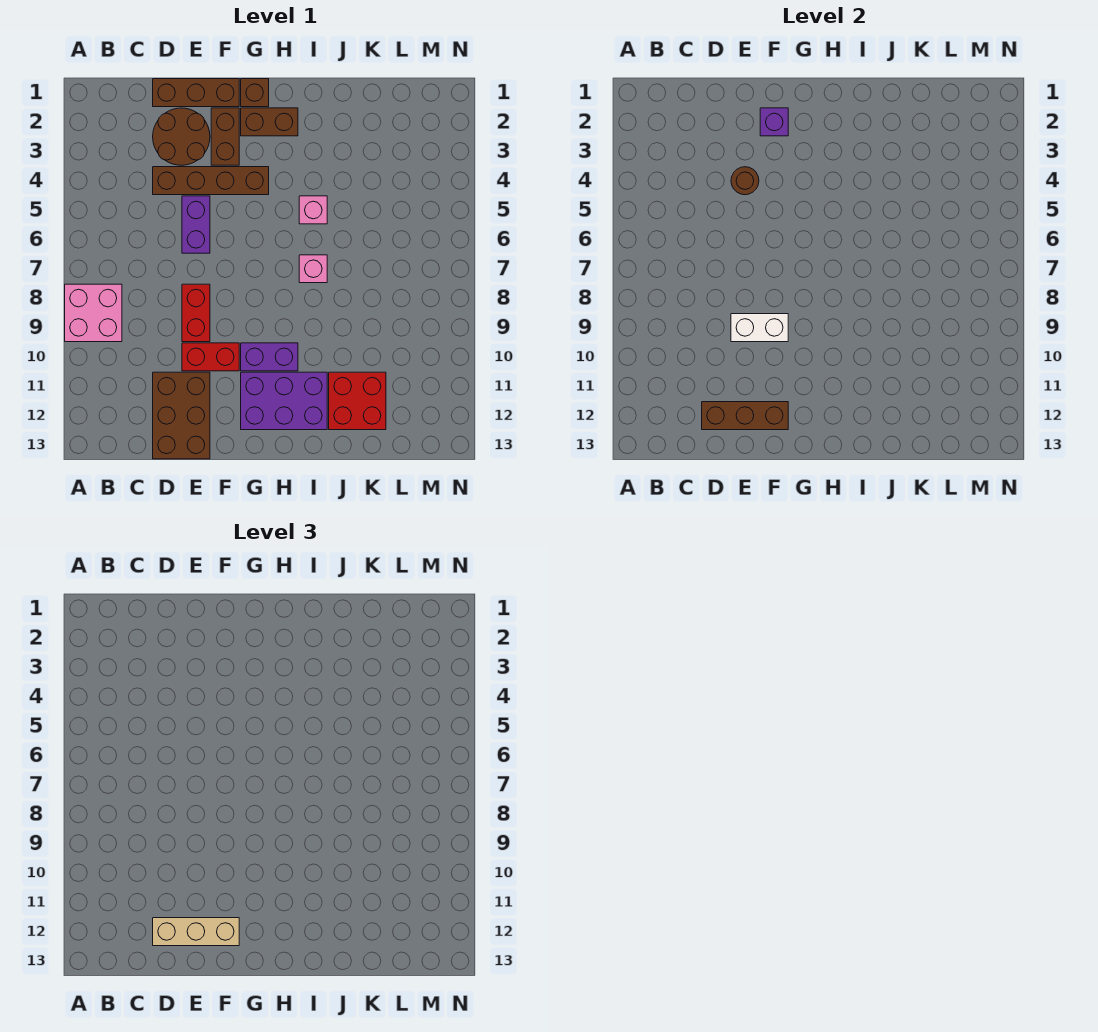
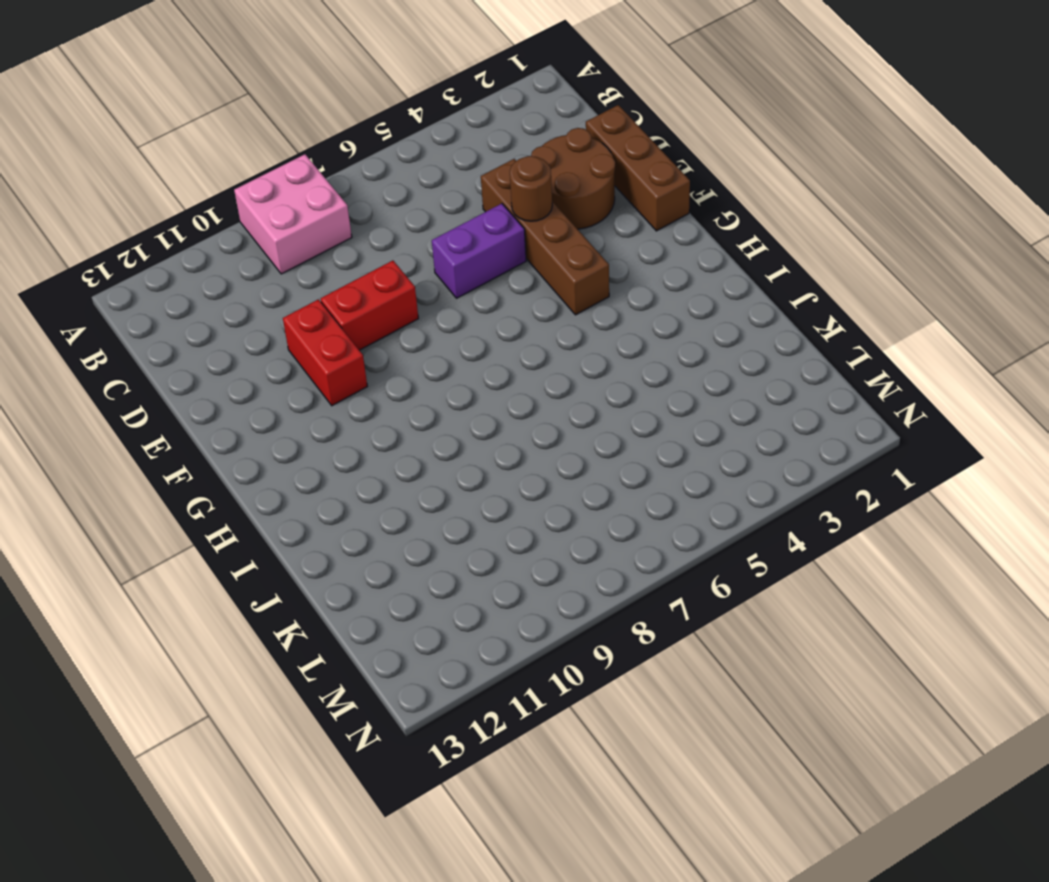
none -> brown 2x3 brick [153,372,210,459]
none -> brown 1x2 brick [211,108,239,165]
none -> brown 1x1 brick [241,79,269,107]

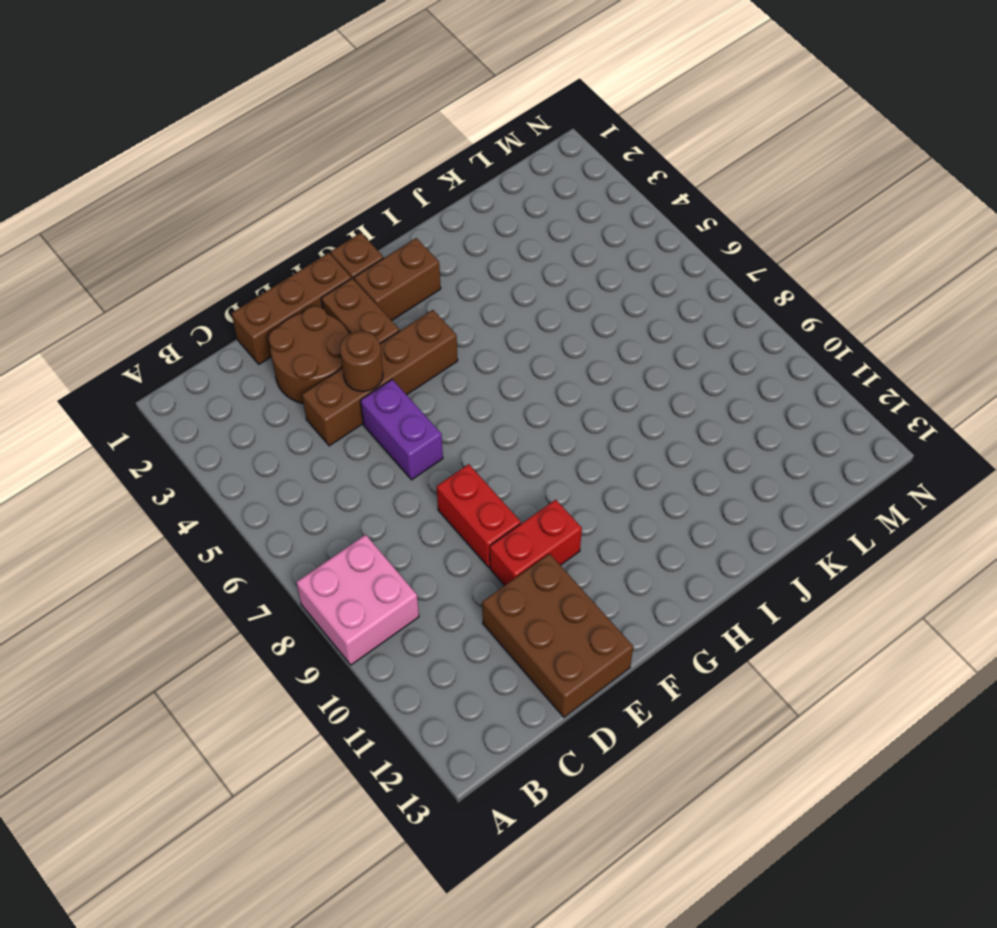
none -> purple 1x2 brick [241,343,298,371]
none -> purple 2x3 brick [241,372,327,430]
none -> pink 1x1 brick [299,196,327,224]

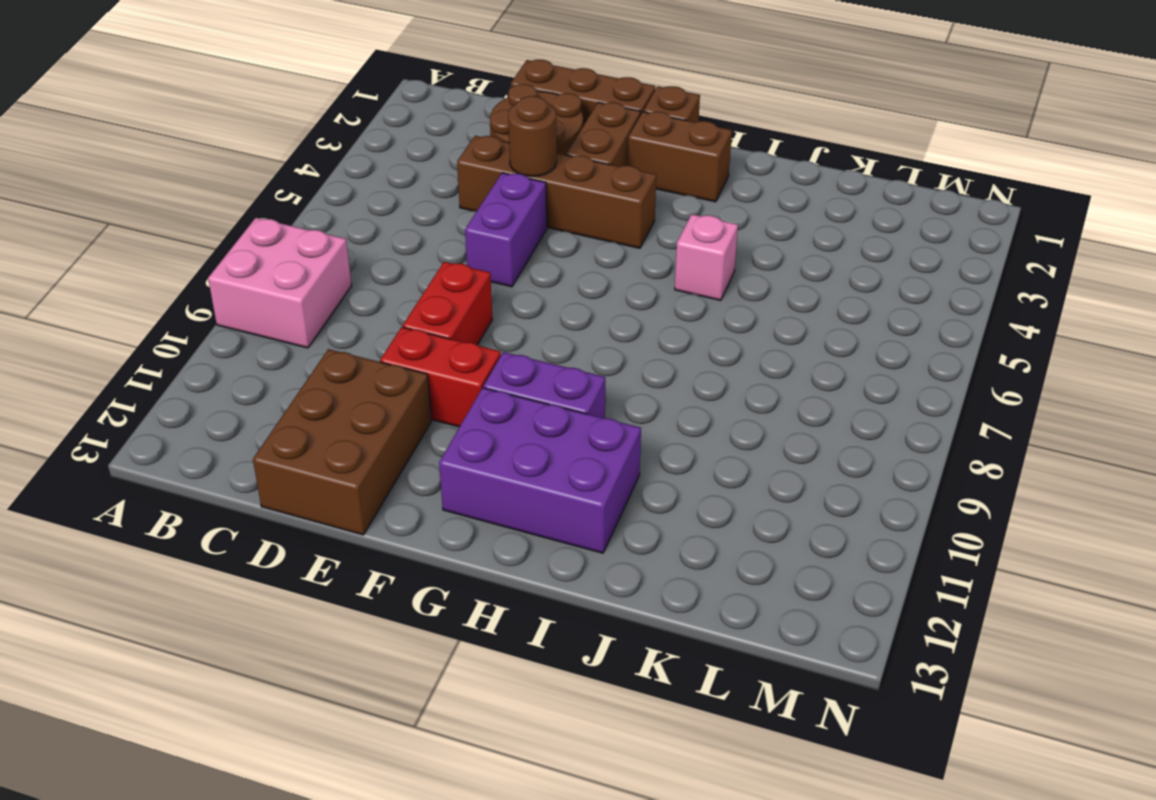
none -> pink 1x1 brick [299,255,327,283]
none -> red 2x2 brick [329,372,386,430]
none -> brown 1x3 brick [702,402,788,430]

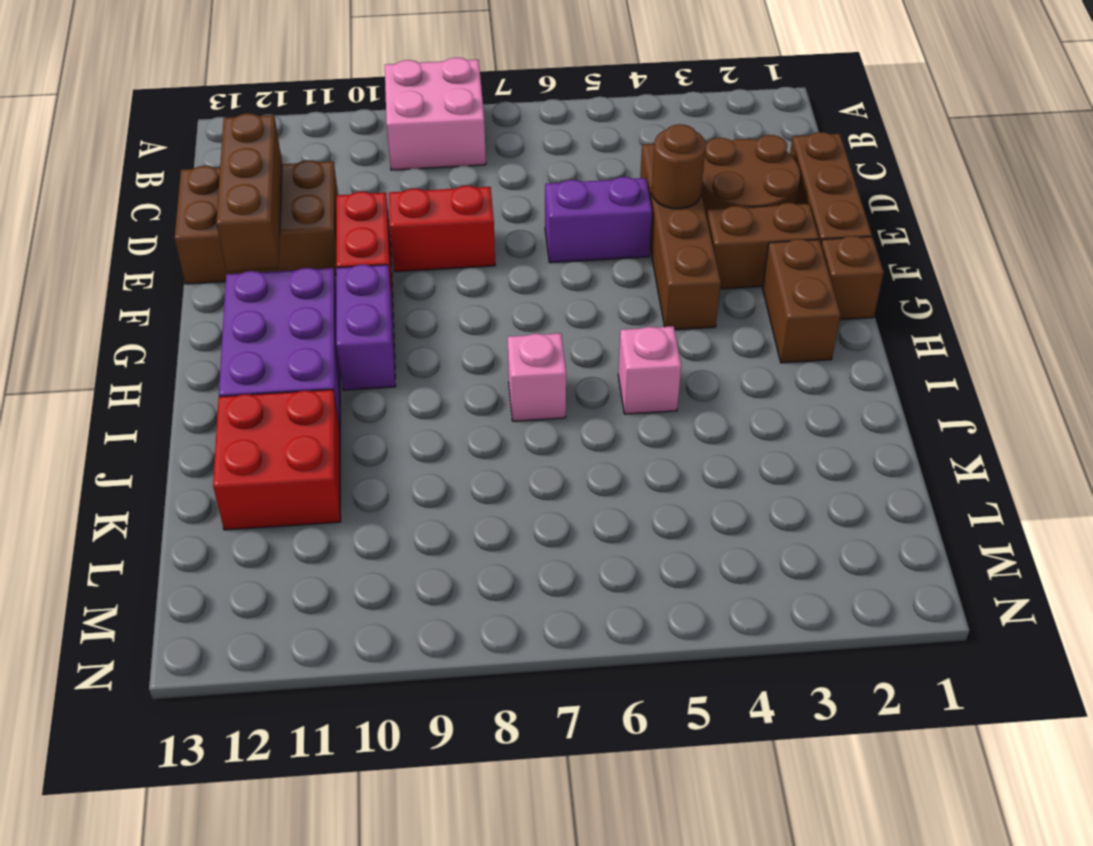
none -> white 1x2 brick [731,314,788,342]
none -> purple 1x1 brick [760,108,788,136]
none -> tan 1x3 brick [153,918,239,946]

